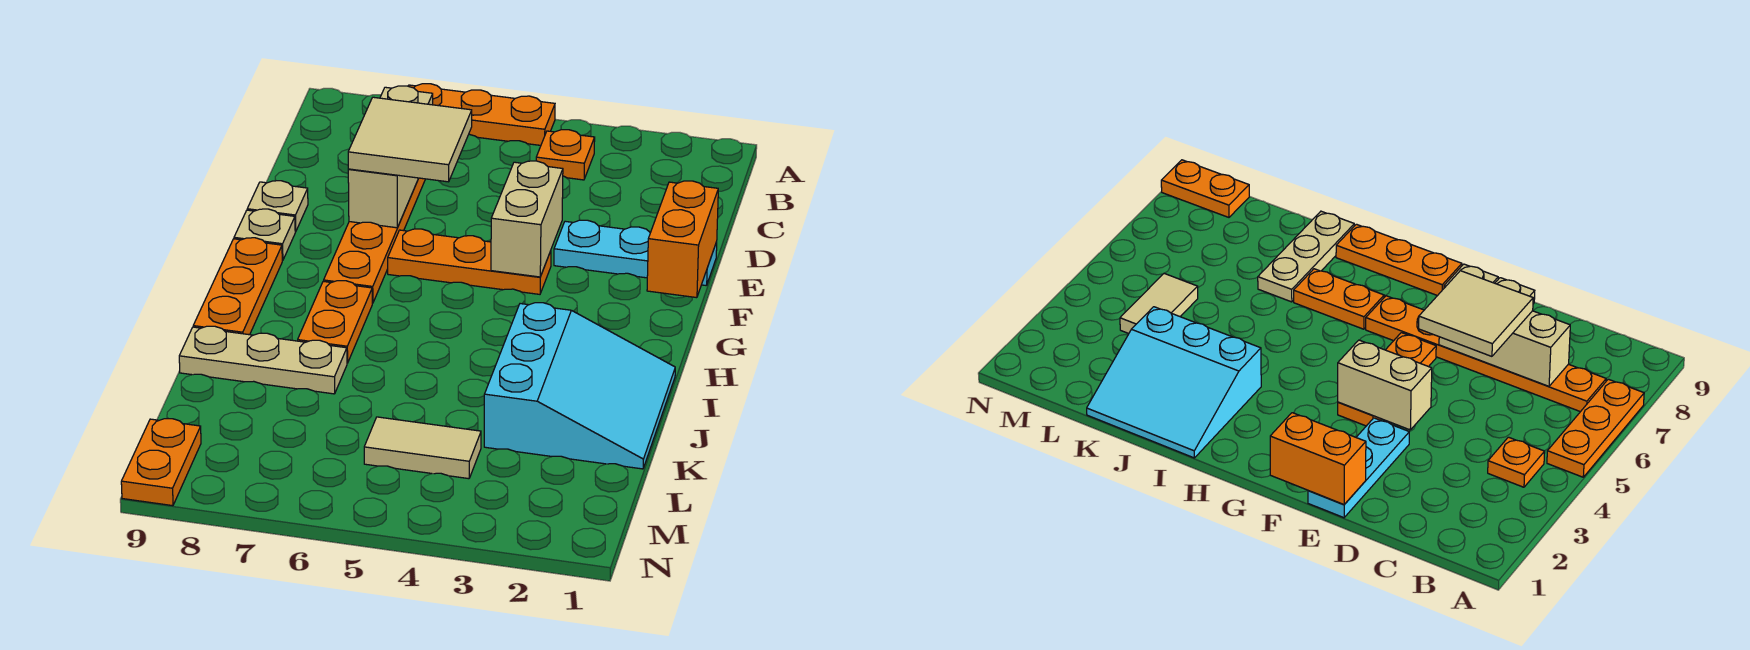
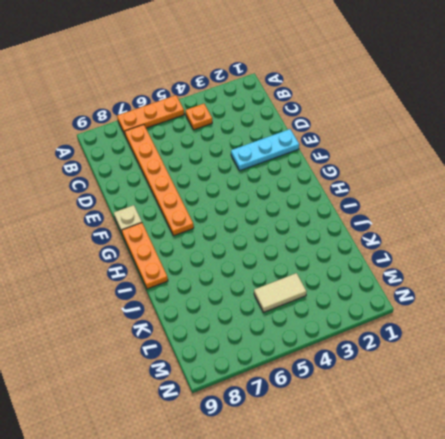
none -> tan 1x1 plate [247,181,308,232]
none -> orange 1x3 plate [388,229,551,294]
none -> orange 1x2 plate [298,281,372,363]

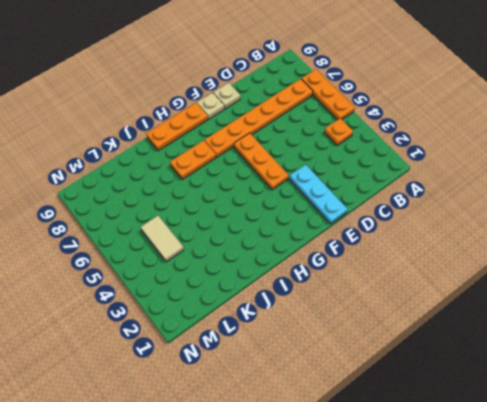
none -> cyan 3x3 slope [484,303,675,469]
none -> tan 1x3 plate [179,326,347,394]
none -> orange 1x2 plate [121,419,201,506]

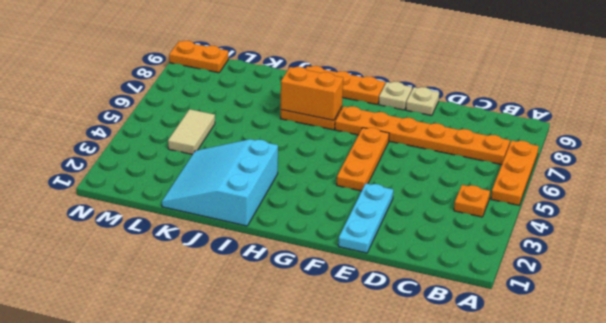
orange 1x2 brick [281,67,343,120] -> orange 1x2 brick moved to [647,181,718,298]
cyan 3x3 slope [162,139,278,226] -> cyan 3x3 slope turned to [484,303,675,469]
none -> tan 1x3 plate [179,326,347,394]
none -> tan 1x3 brick [348,86,433,228]
none -> tan 1x2 brick [491,161,563,277]

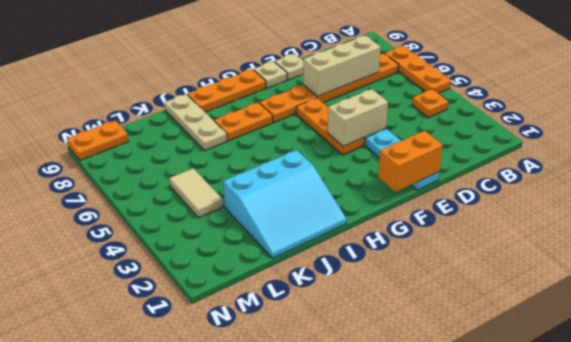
none -> tan 2x2 tile [348,97,472,182]

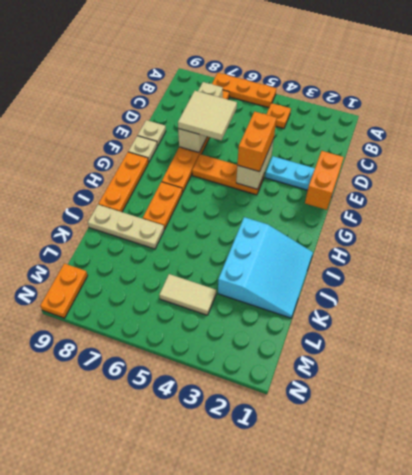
orange 1x2 brick [237,112,277,172] -> none

